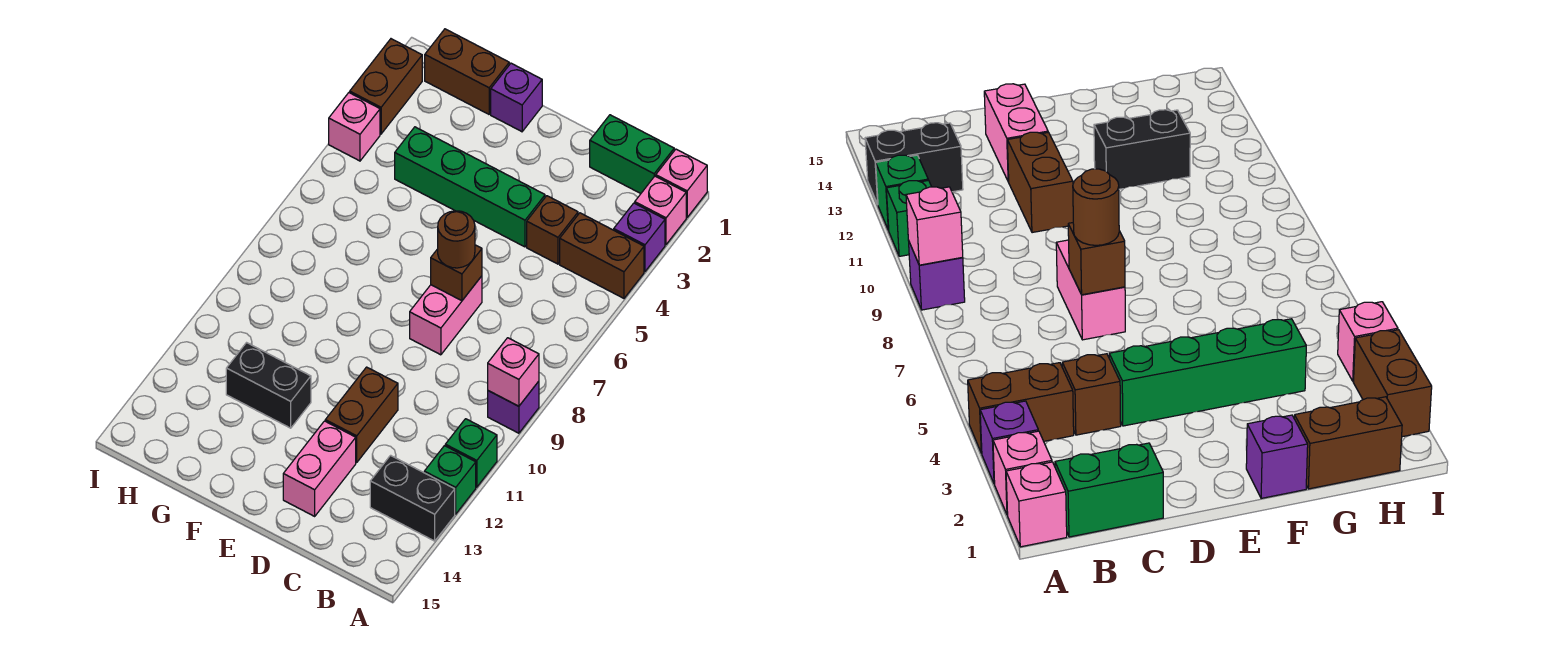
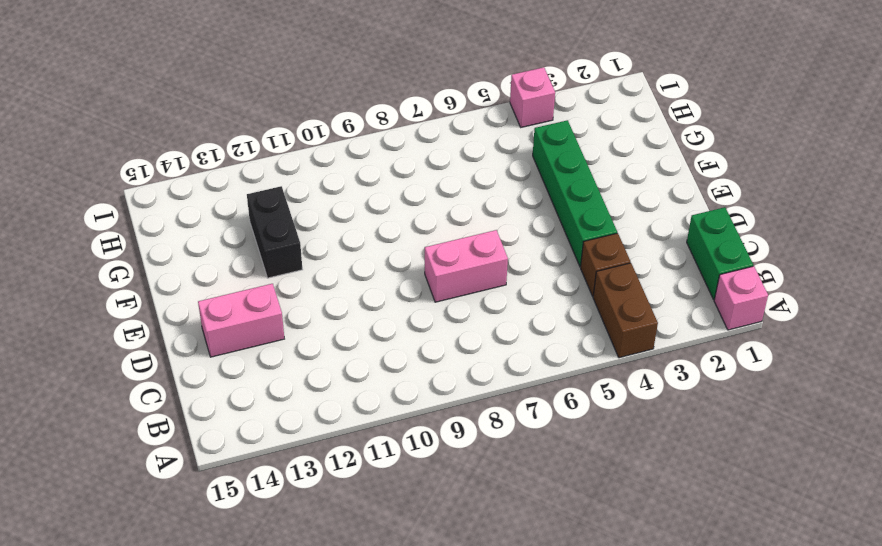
none -> pink 1x1 brick [635,176,686,244]
none -> purple 1x1 brick [614,203,665,271]
none -> purple 1x1 brick [488,381,539,433]

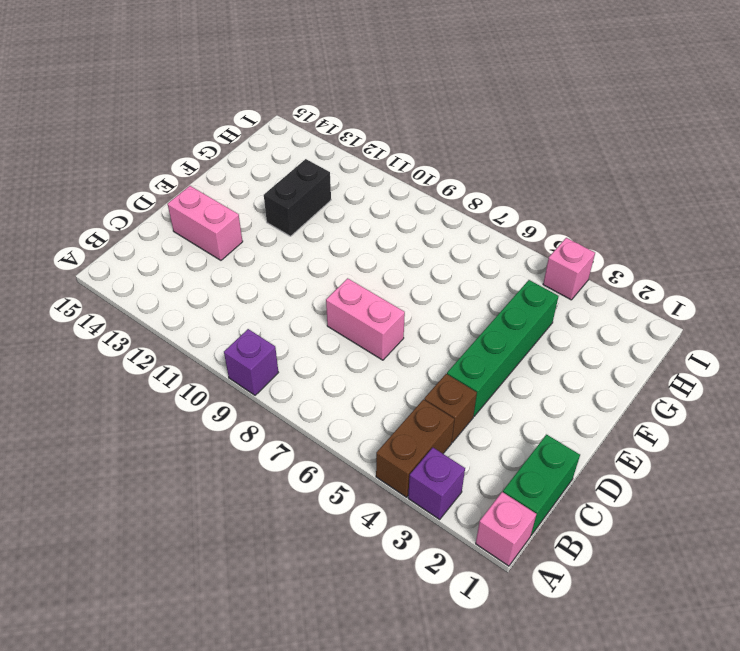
none -> pink 1x1 brick [635,176,686,244]
none -> green 1x1 brick [445,419,497,487]
none -> green 1x1 brick [424,446,476,514]

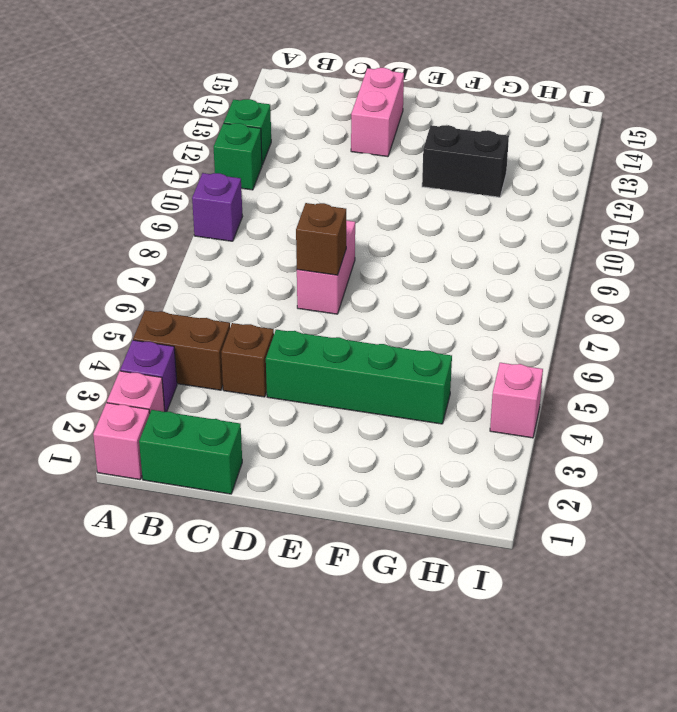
none -> black 1x2 brick [370,455,455,541]
none -> brown 1x2 brick [325,367,398,462]
none -> purple 1x1 brick [491,63,542,132]

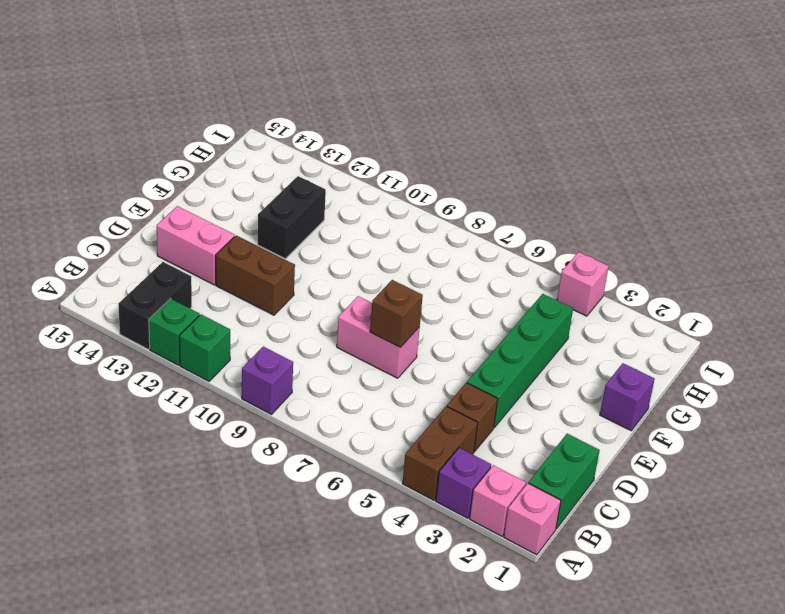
none -> brown 1x2 brick [425,29,509,114]
none -> brown 1x2 brick [350,39,422,134]
none -> pink 1x1 brick [488,338,539,406]

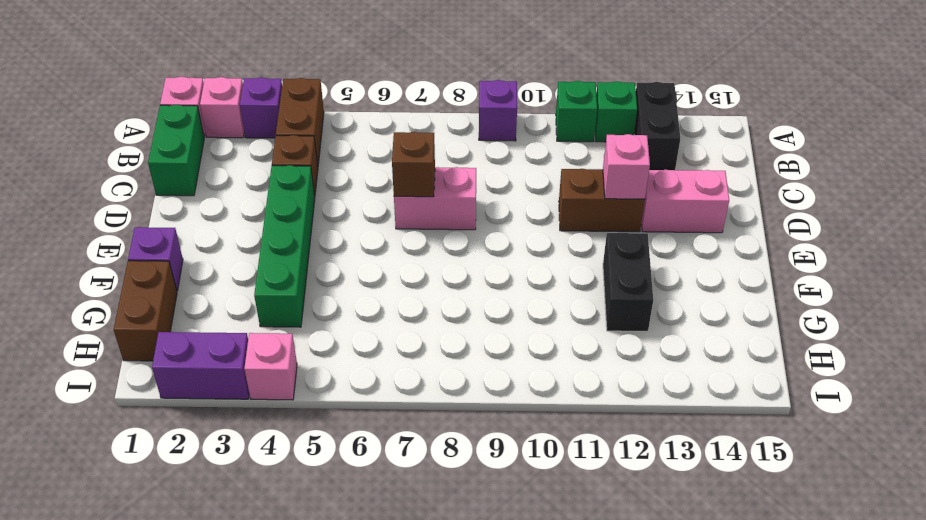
pink 1x1 brick [603,134,650,199] -> pink 1x1 brick moved to [488,338,539,406]
purple 1x2 brick [152,332,249,399] -> brown 1x2 brick [350,39,422,134]
none -> brown 1x1 round brick [438,211,475,268]

